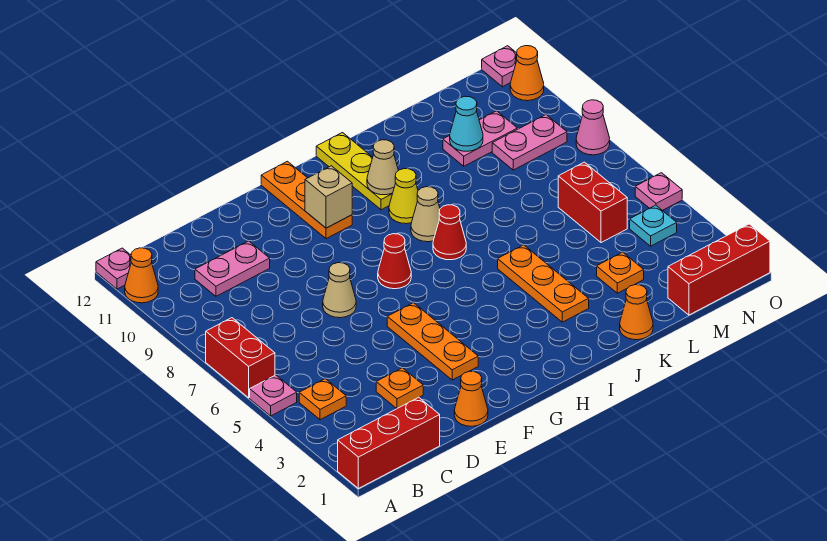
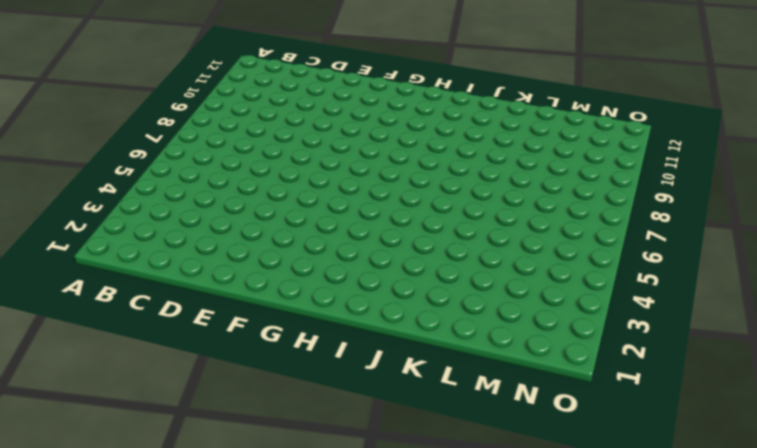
none -> red 1x3 brick [338,397,440,489]
none -> pink 1x1 plate [250,375,297,416]
none -> red 1x2 brick [206,318,275,398]
none -> orange 1x1 cone [125,248,158,303]

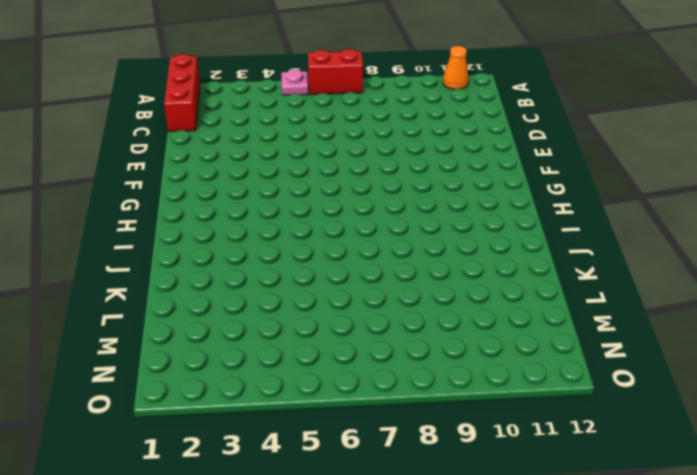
none -> pink 1x1 plate [96,248,131,289]
none -> orange 1x1 plate [299,379,346,420]
none -> pink 1x2 plate [195,241,270,296]
none -> orange 1x1 plate [376,368,423,409]

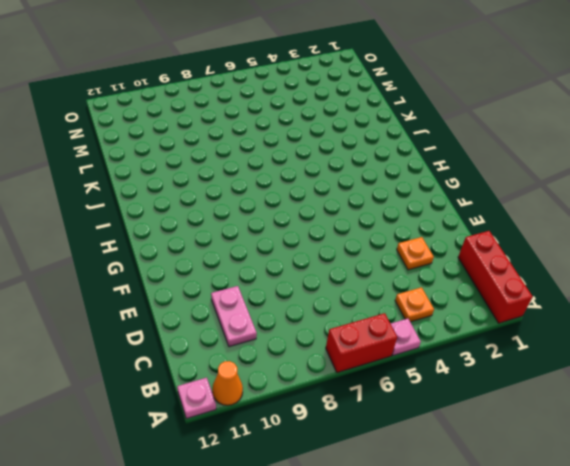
none -> orange 1x1 cone [454,371,488,426]
none -> tan 1x1 cone [323,263,356,318]
none -> orange 1x3 plate [387,303,478,380]
none -> red 1x1 cone [378,234,411,289]

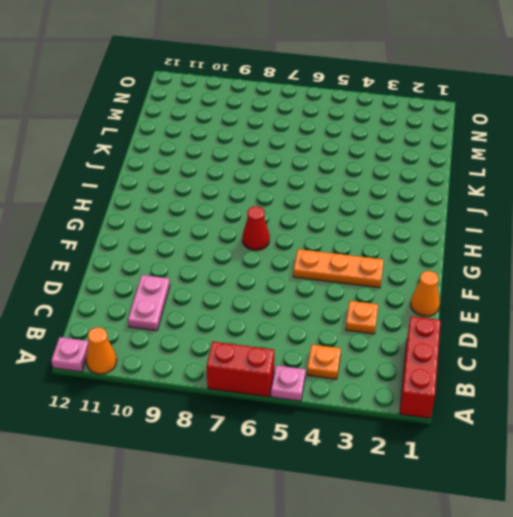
none -> tan 1x1 cone [323,263,356,318]
none -> orange 1x3 plate [261,161,352,239]
none -> red 1x1 cone [433,205,466,260]
none -> tan 1x1 cone [411,187,440,242]

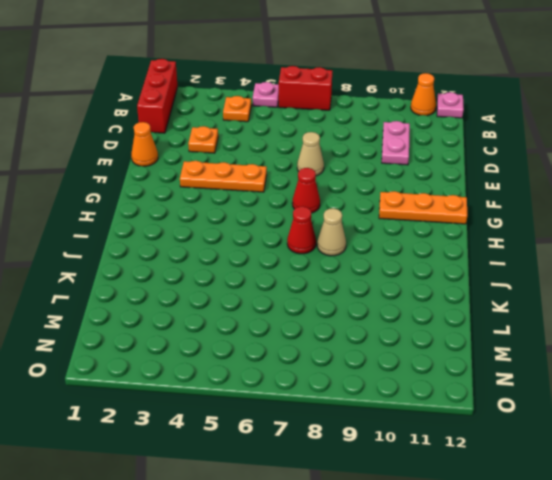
none -> yellow 1x1 cone [389,169,418,224]
none -> yellow 1x3 plate [316,133,393,210]
none -> orange 1x3 plate [498,245,589,322]
none -> orange 1x1 cone [620,285,653,340]

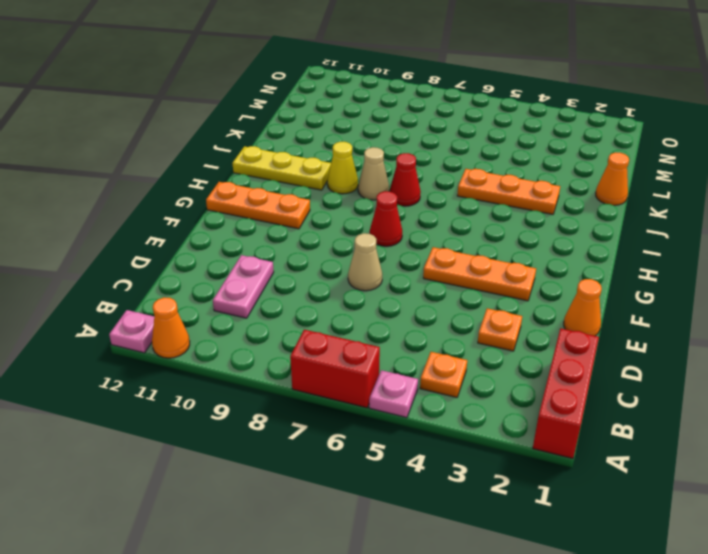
none -> orange 1x1 plate [597,252,644,293]
none -> pink 1x2 plate [443,111,518,166]
none -> red 1x3 brick [668,224,770,315]
none -> red 1x2 brick [558,162,627,243]

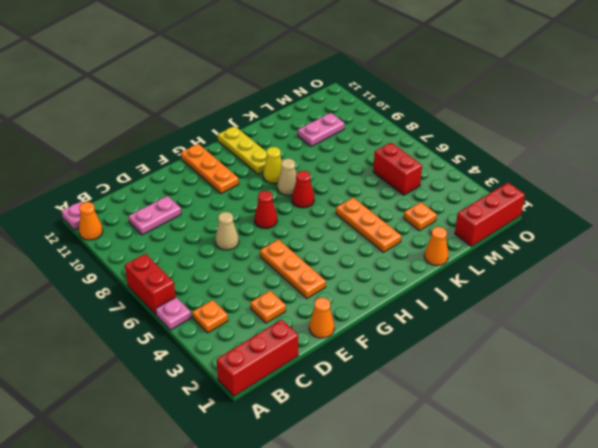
none -> pink 1x2 plate [492,115,567,170]
none -> cyan 1x1 plate [630,205,677,246]
none -> pink 1x1 plate [635,173,682,211]
none -> pink 1x1 cone [576,100,610,155]

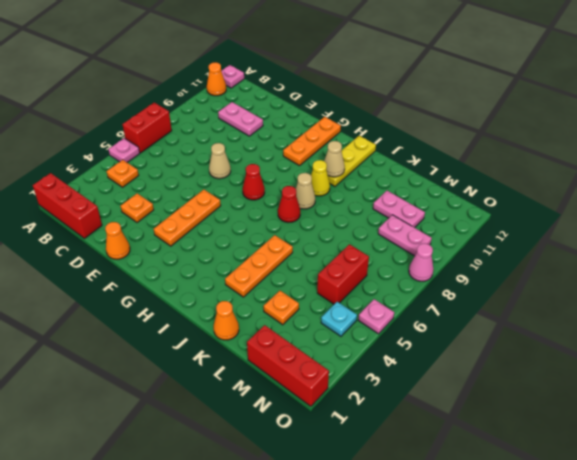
none -> orange 1x1 cone [510,46,544,101]
none -> pink 1x1 plate [482,46,517,87]
none -> tan 1x1 brick [305,166,352,228]
none -> cyan 1x1 cone [450,96,483,151]

